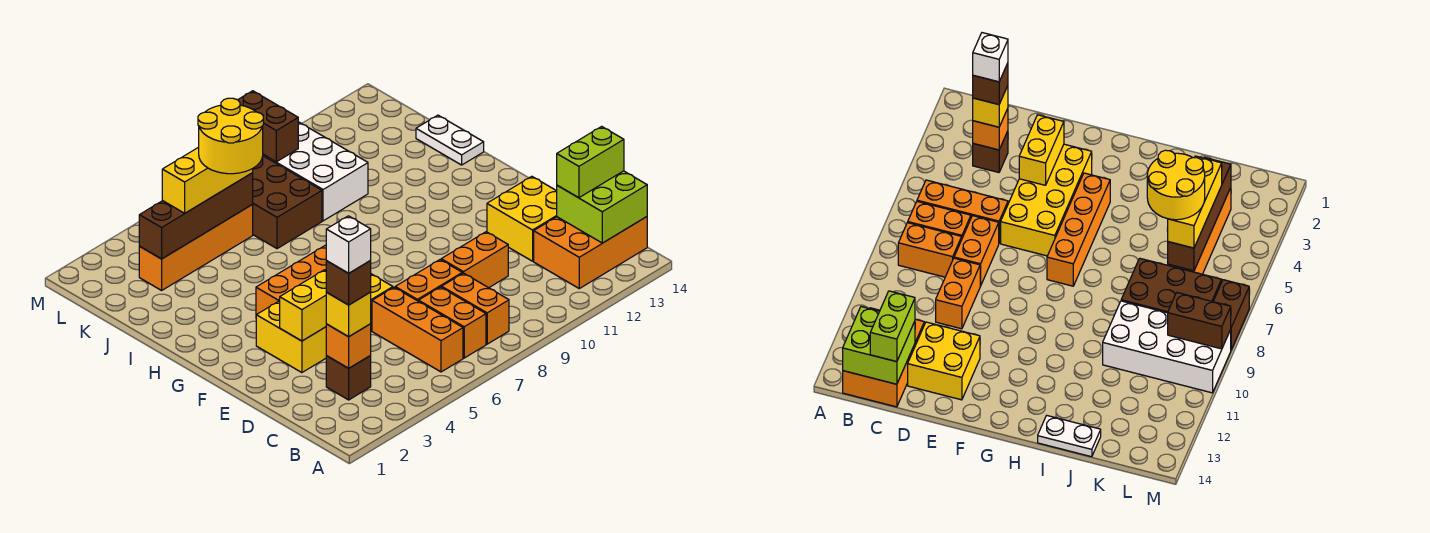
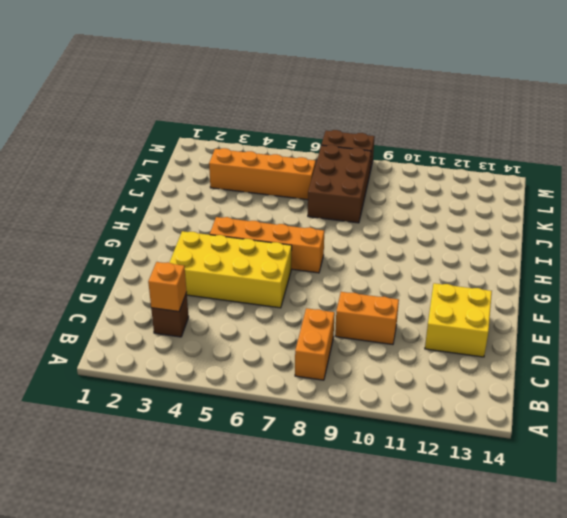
none -> orange 1x3 brick [372,287,463,372]
none -> orange 1x2 brick [419,287,486,358]
none -> orange 2x3 brick [534,217,647,288]

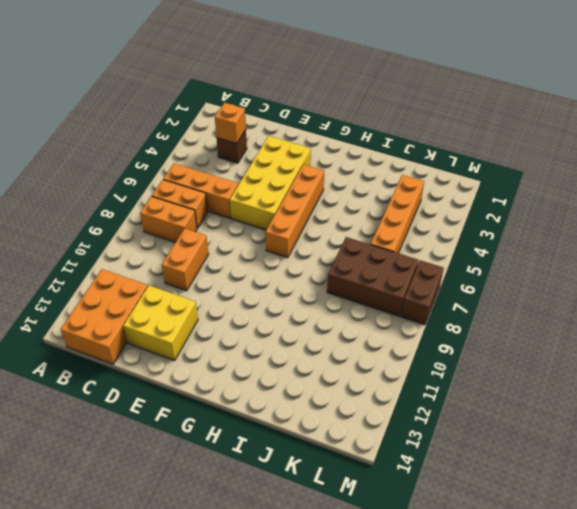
none -> orange 1x2 brick [395,260,462,301]
none -> white 1x2 plate [416,115,484,165]
none -> white 2x4 brick [263,122,368,221]

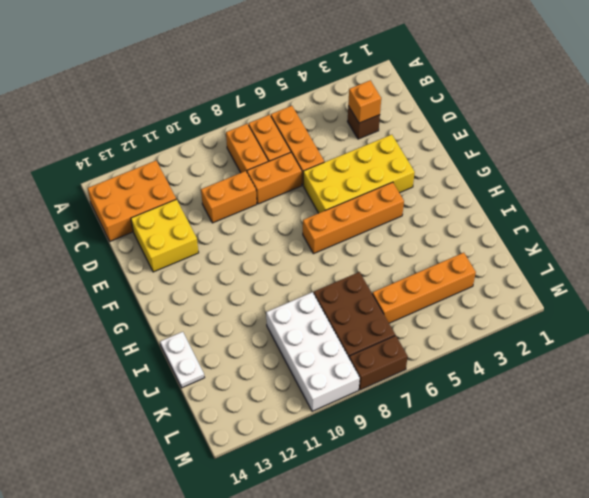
none -> lime 2x2 brick [557,171,647,243]
none -> yellow 1x2 brick [280,270,327,341]
none -> brown 1x4 brick [139,173,253,259]

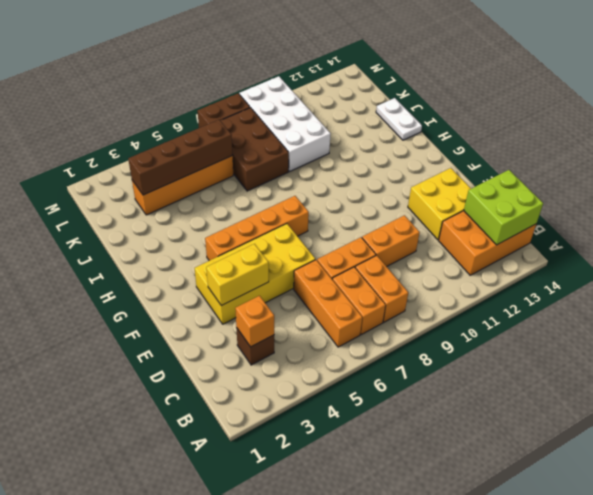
none -> brown 1x2 brick [238,91,298,162]
none -> yellow 1x1 brick [326,292,371,337]
none -> lime 1x2 brick [557,126,624,198]

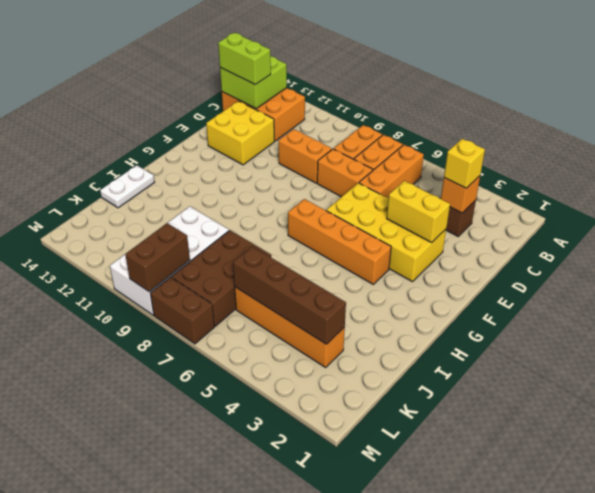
none -> yellow 1x3 brick [162,147,253,213]
none -> brown 1x1 brick [326,261,371,305]
none -> yellow 2x2 round brick [198,98,263,174]

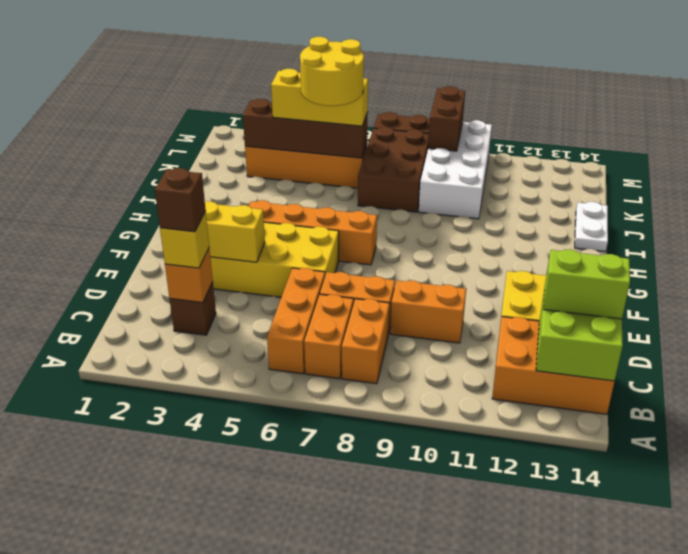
none -> white 1x1 brick [326,216,371,273]

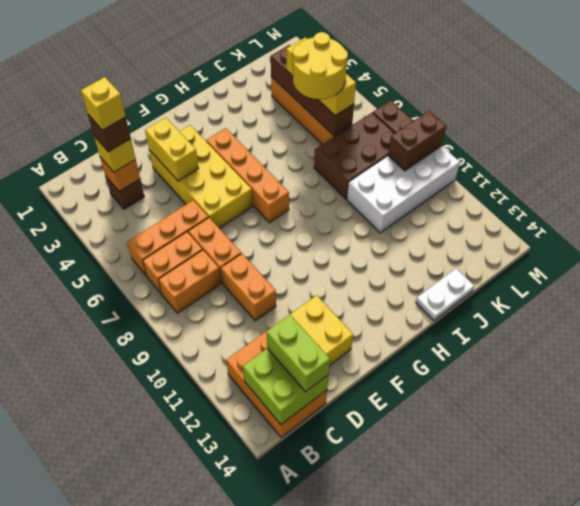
yellow 1x1 brick [81,77,126,130] -> white 1x1 brick [326,216,371,273]

